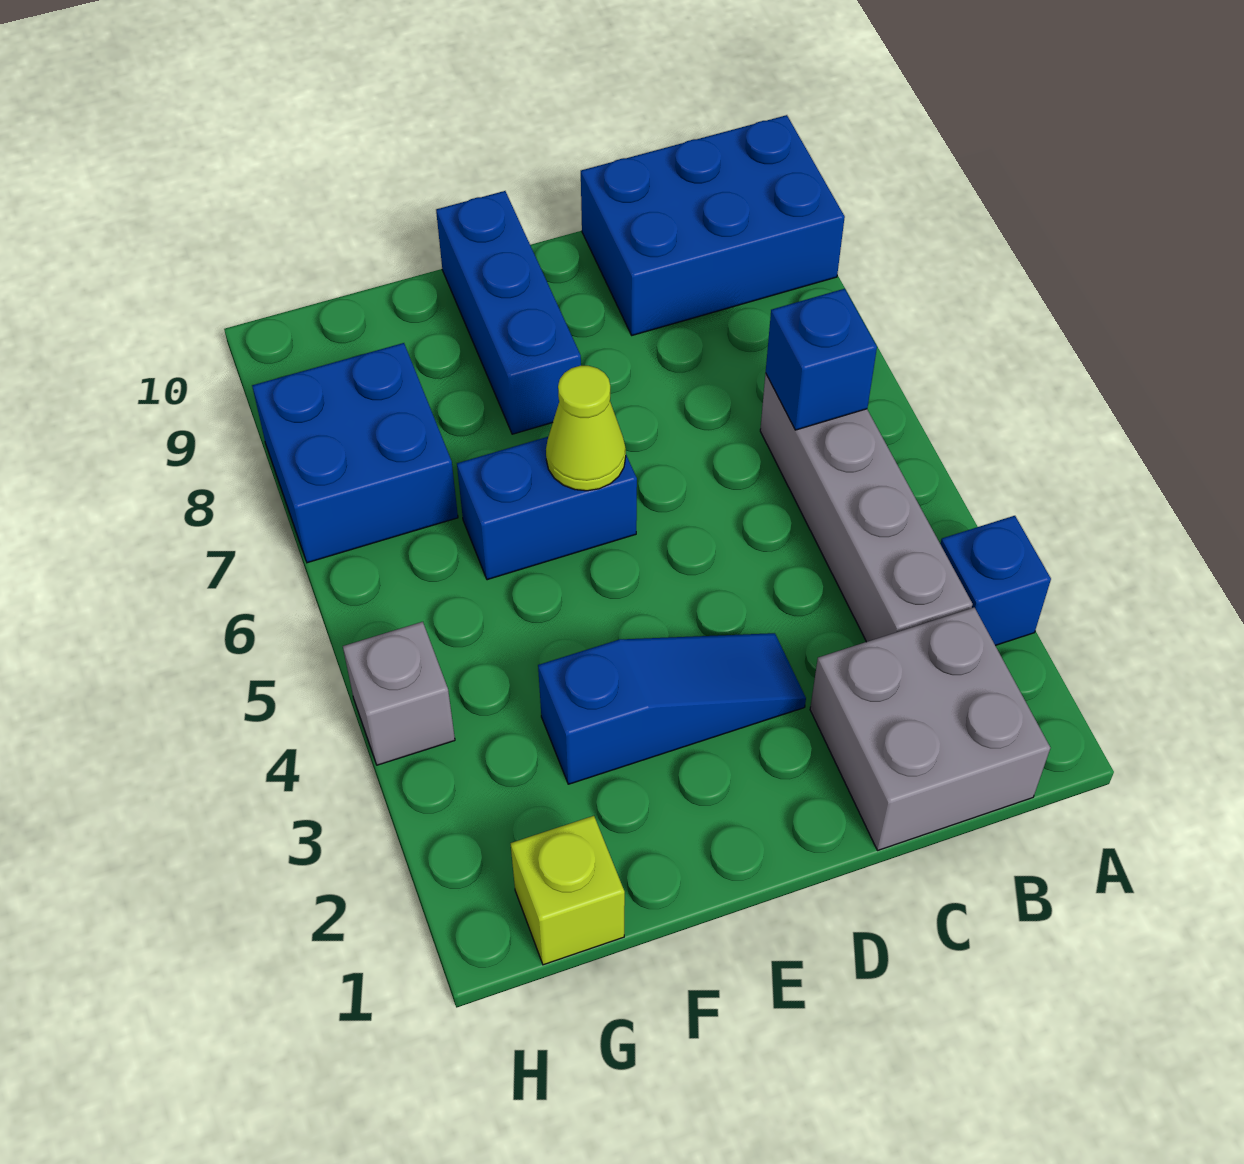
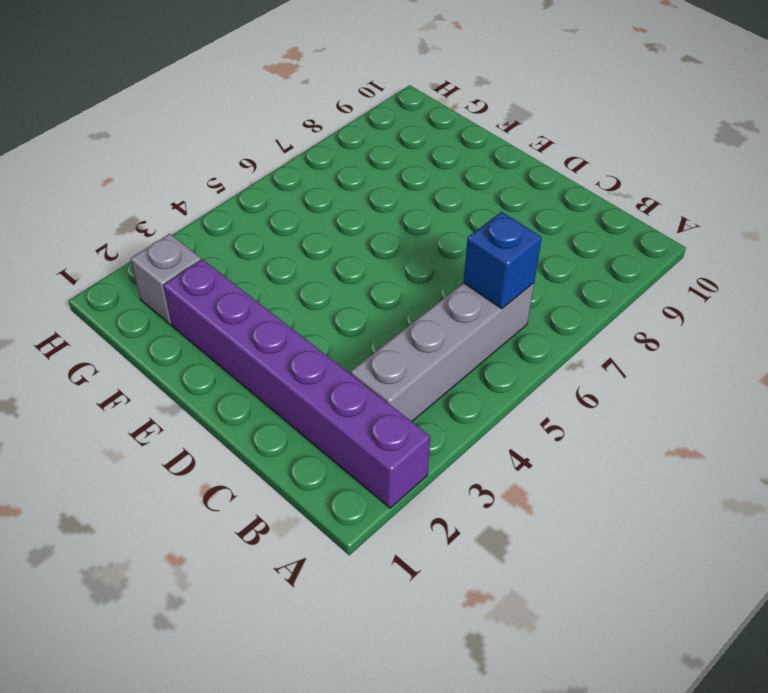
purple 1x6 brick [163,259,430,508] -> grey 2x2 brick [810,608,1050,850]
grey 1x1 brick [131,234,201,325] -> grey 1x1 brick moved to [343,622,455,765]
none -> blue 1x1 brick [940,516,1051,646]
none -> blue 2x3 brick [581,115,845,335]
none -> blue 1x3 slope [538,633,806,784]

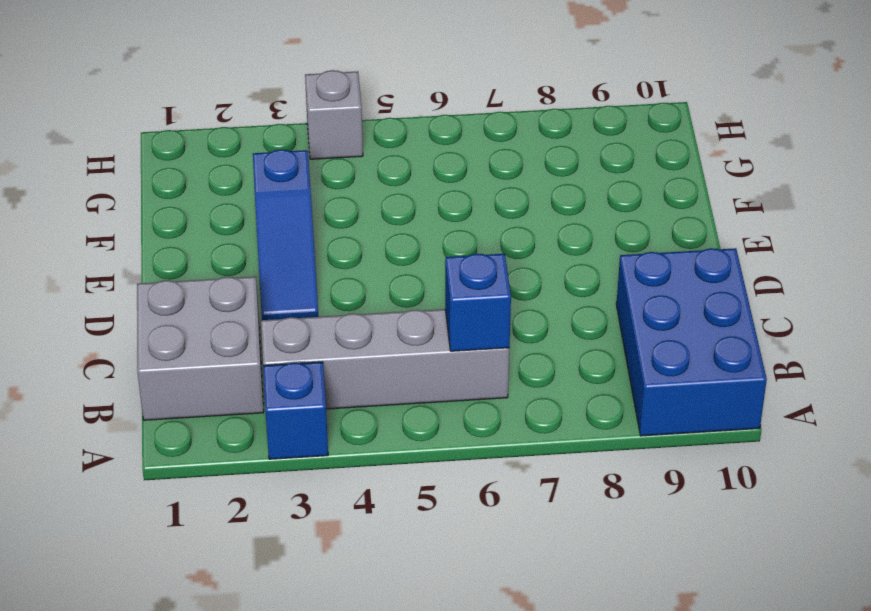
none -> blue 1x2 brick [457,437,637,580]
none -> blue 1x3 brick [436,191,581,434]
none -> lime 1x1 brick [511,816,625,965]

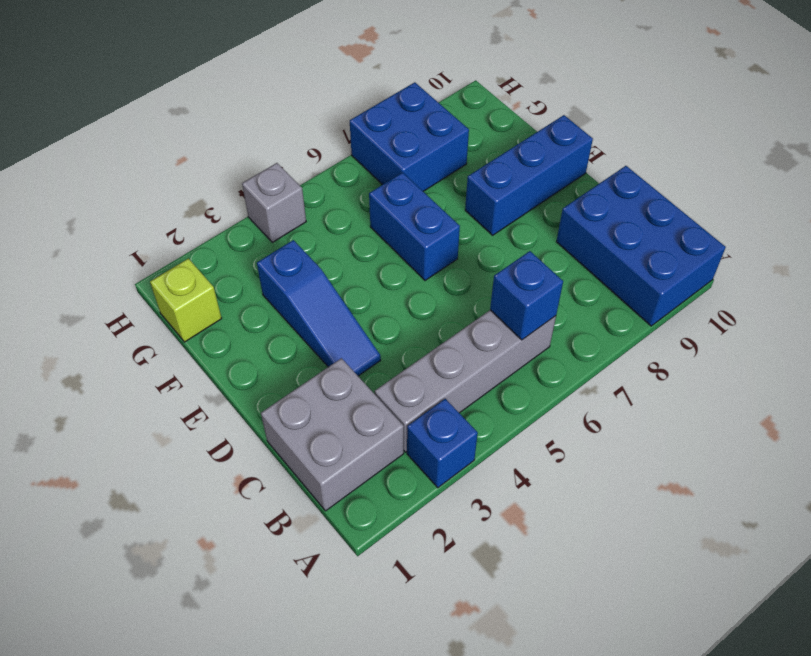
none -> lime 1x1 cone [546,366,626,491]

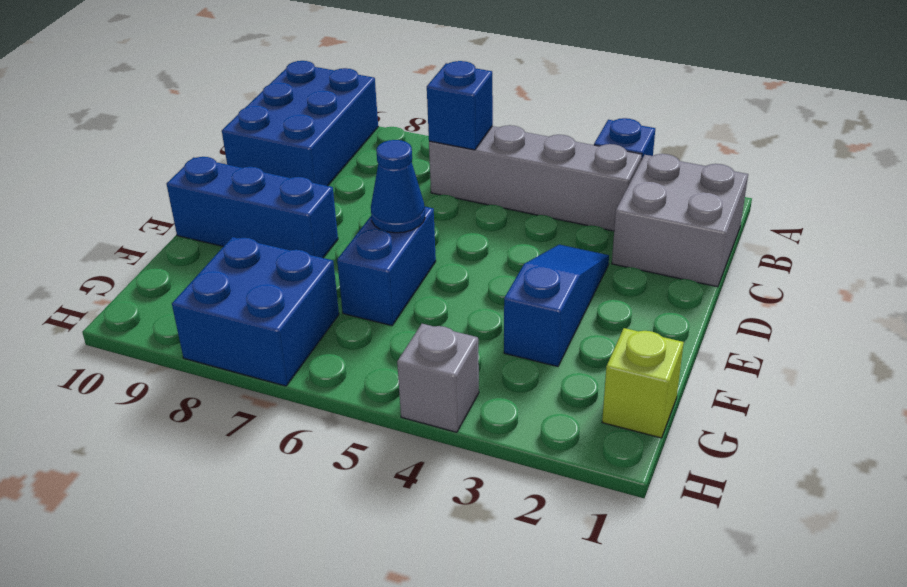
blue 1x1 cone [371,140,425,233] -> lime 1x1 cone [546,366,626,491]

